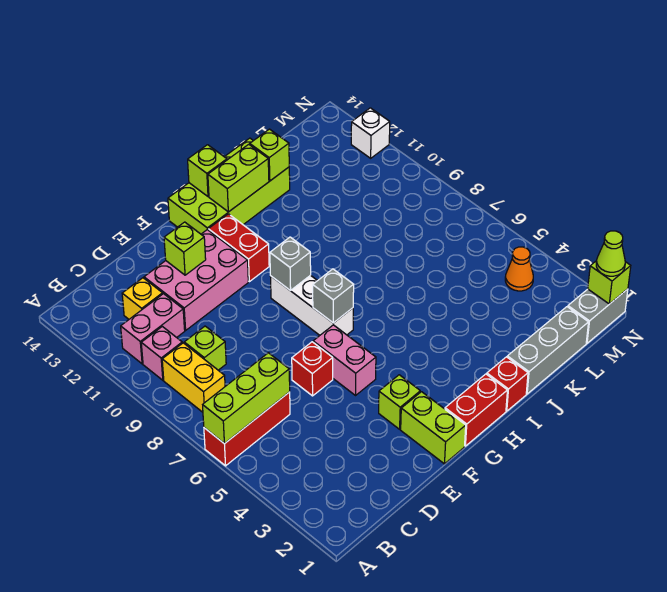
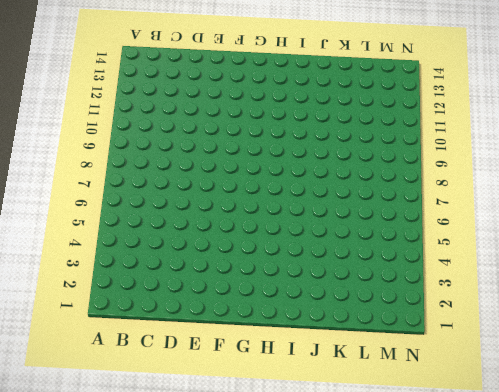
none -> red 1x3 brick [204,392,290,466]
none -> yellow 1x2 brick [162,343,225,412]
none -> pink 1x1 brick [141,326,182,380]

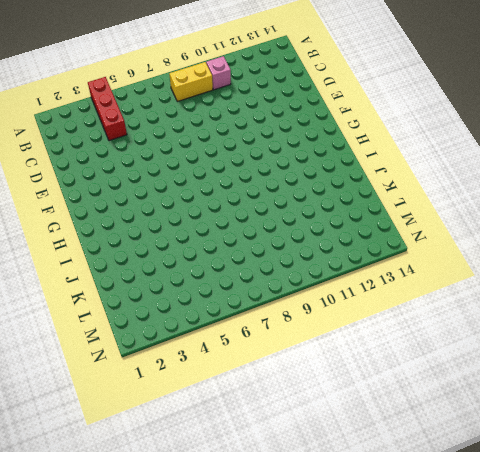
red 1x3 brick [88,77,127,141] -> red 1x3 brick moved to [204,392,290,466]
none -> pink 1x2 brick [121,294,185,364]
none -> lime 1x1 brick [184,326,226,370]
none -> yellow 1x1 brick [122,278,163,319]

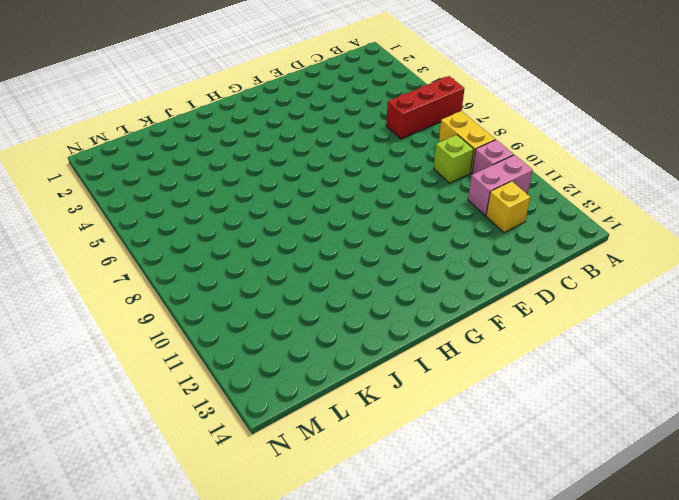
none -> pink 2x3 brick [144,230,248,330]
none -> red 1x1 brick [292,342,333,396]
none -> lime 1x2 brick [401,392,466,464]

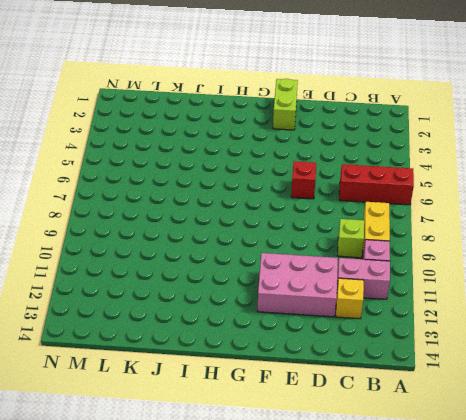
none -> lime 1x1 brick [379,375,420,429]
none -> pink 1x2 brick [313,325,376,395]
none -> red 1x2 brick [445,374,507,446]

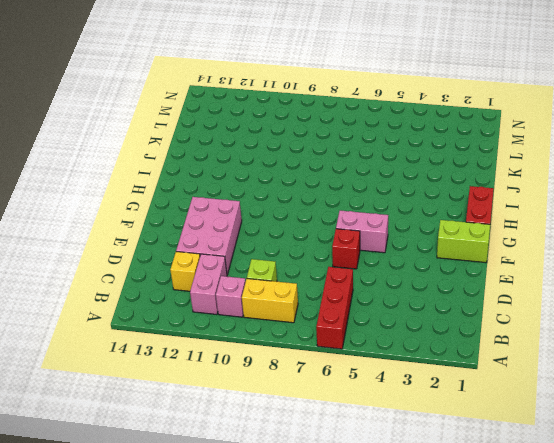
none -> lime 1x1 brick [379,375,420,429]
none -> white 1x3 brick [270,275,353,335]
none -> red 1x2 brick [208,214,269,282]

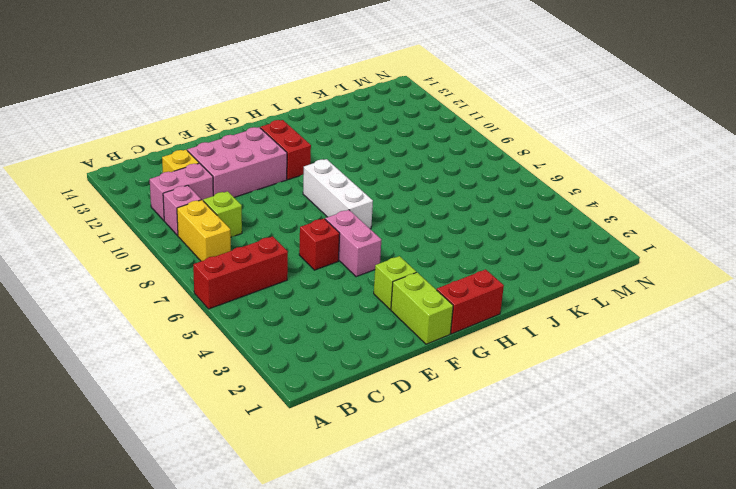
none -> lime 2x4 brick [168,138,290,234]
none -> red 1x1 brick [487,357,528,411]
none -> grey 1x3 brick [507,307,589,394]

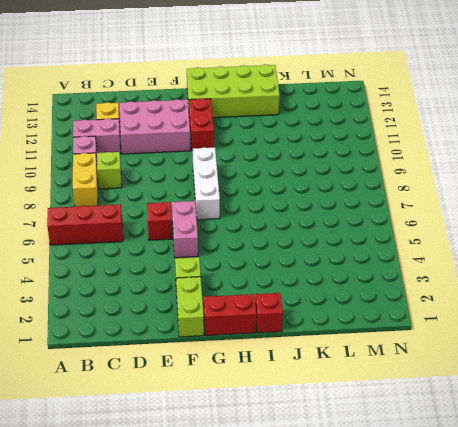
none -> grey 1x3 brick [507,307,589,394]
none -> grey 1x2 brick [568,289,628,343]
none -> orange 1x1 cone [505,247,533,291]

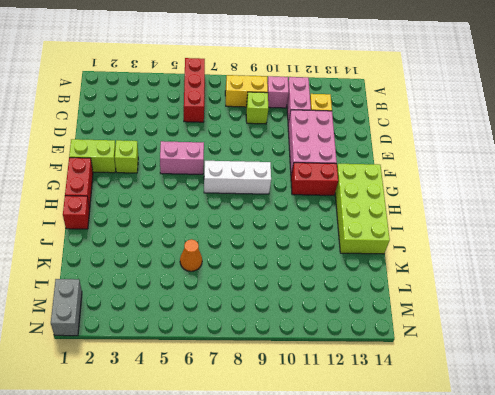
orange 1x1 cone [180,239,202,271] -> orange 1x1 cone moved to [505,247,533,291]
none -> red 1x1 brick [292,342,333,396]
none -> grey 1x3 brick [507,307,589,394]
none -> white 1x1 brick [351,108,390,158]

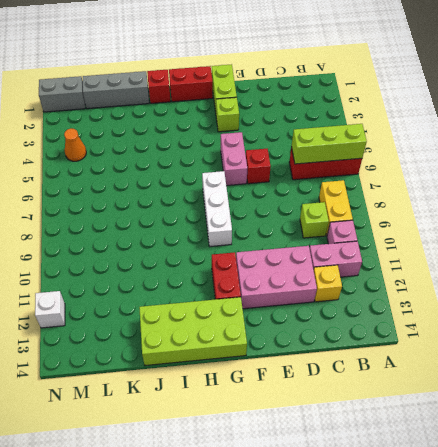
none -> lime 1x1 brick [164,222,206,275]
none -> grey 1x1 brick [313,269,354,323]
none -> grey 1x1 brick [270,237,311,290]

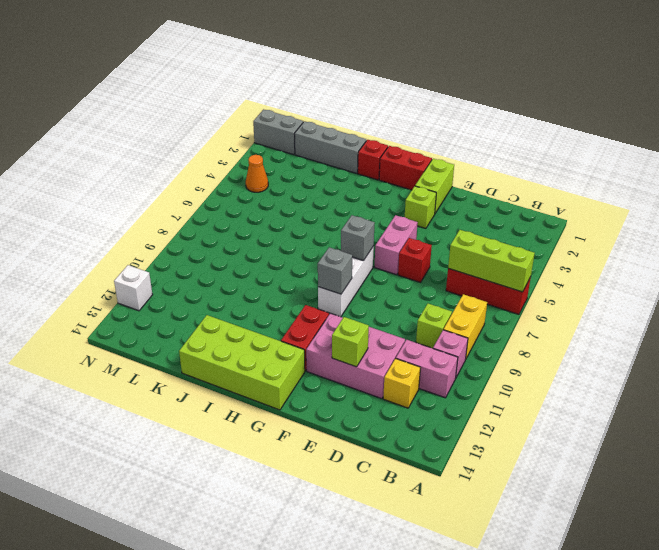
none -> lime 1x2 brick [208,144,269,212]
none -> lime 1x1 brick [188,145,227,197]
none -> lime 1x1 brick [250,129,289,181]

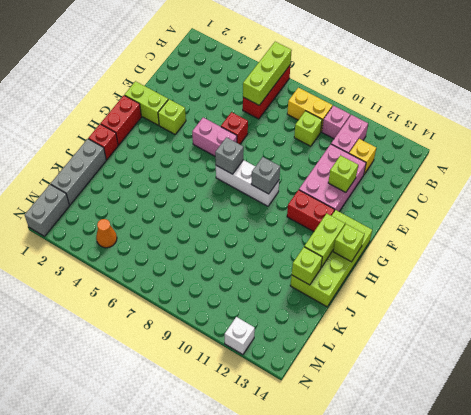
none -> lime 1x1 brick [588,261,631,304]
none -> lime 1x1 cone [596,231,625,276]

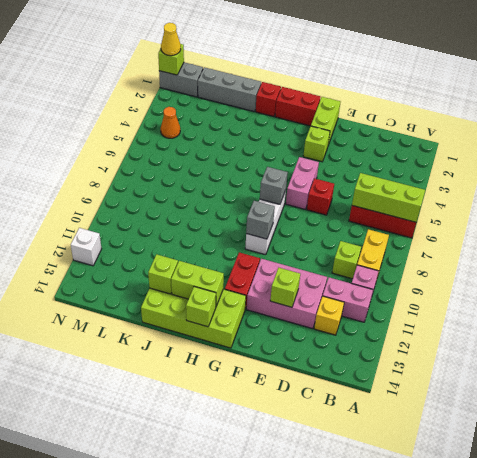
yellow 1x1 cone [161,23,181,56] -> lime 1x1 cone [596,231,625,276]

